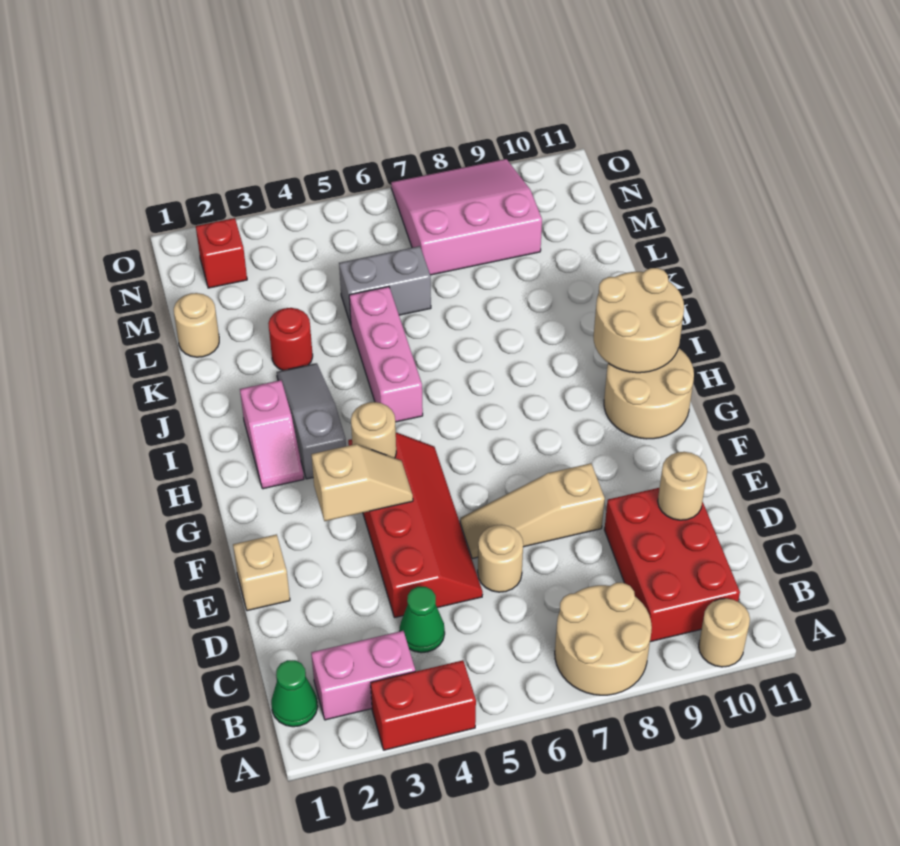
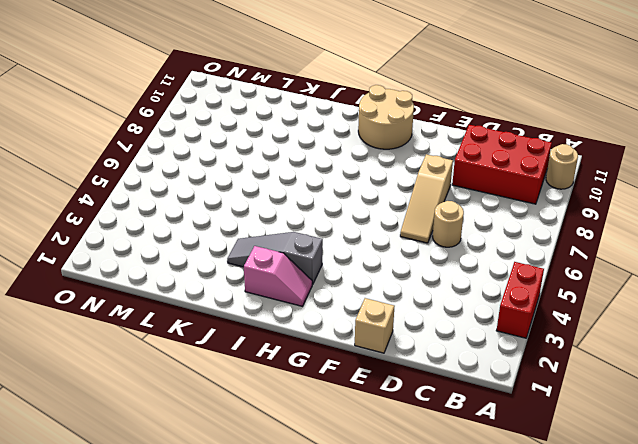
none -> tan 2x2 round brick [555,583,652,695]
none -> green 1x1 cone [271,660,318,727]
none -> pink 1x2 brick [311,631,415,720]

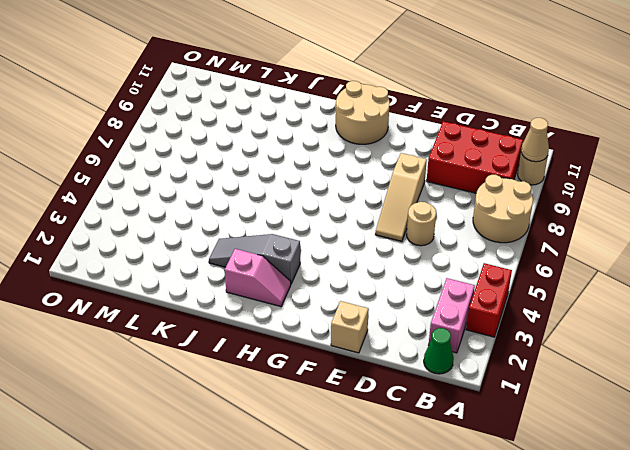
tan 1x1 cone [521,118,549,162] -> none
none -> green 1x1 cone [400,587,445,653]
none -> red 2x4 slope [348,432,483,618]
none -> pink 1x3 brick [349,287,423,422]

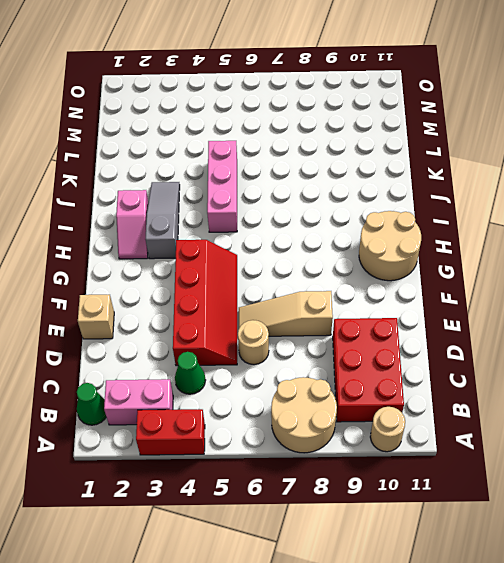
none -> red 1x1 round brick [268,308,313,370]
none -> tan 1x1 round brick [174,293,219,357]
none -> grey 1x2 brick [339,246,431,325]

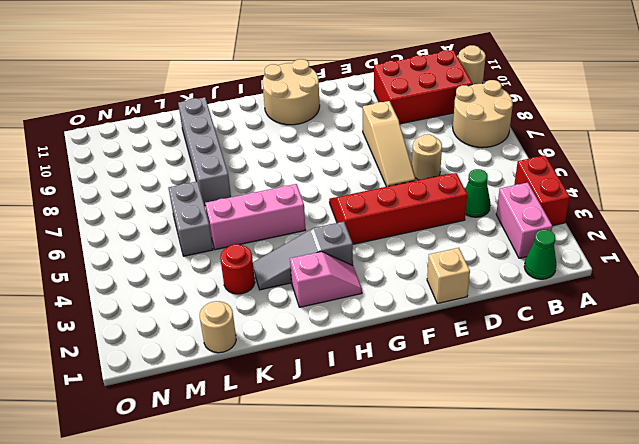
grey 1x4 brick [178,97,231,206] -> none
none -> pink 3x3 slope [391,159,542,275]
none -> red 1x1 brick [196,218,247,288]
none -> tan 1x1 round brick [658,452,707,520]

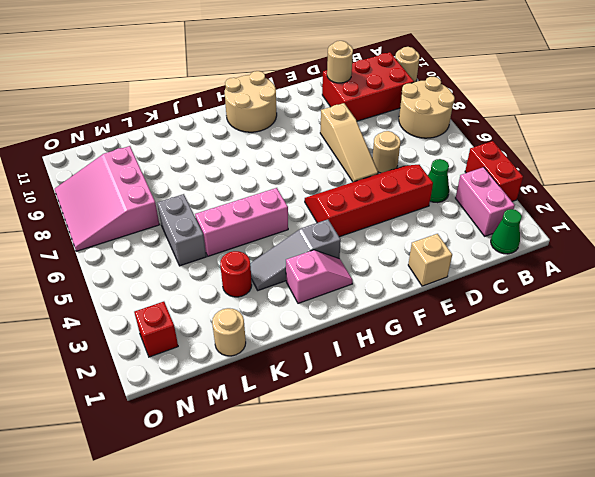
none -> tan 1x2 slope [311,444,413,521]
none -> tan 1x1 round brick [351,402,396,458]
none -> tan 2x2 round brick [593,268,684,373]

